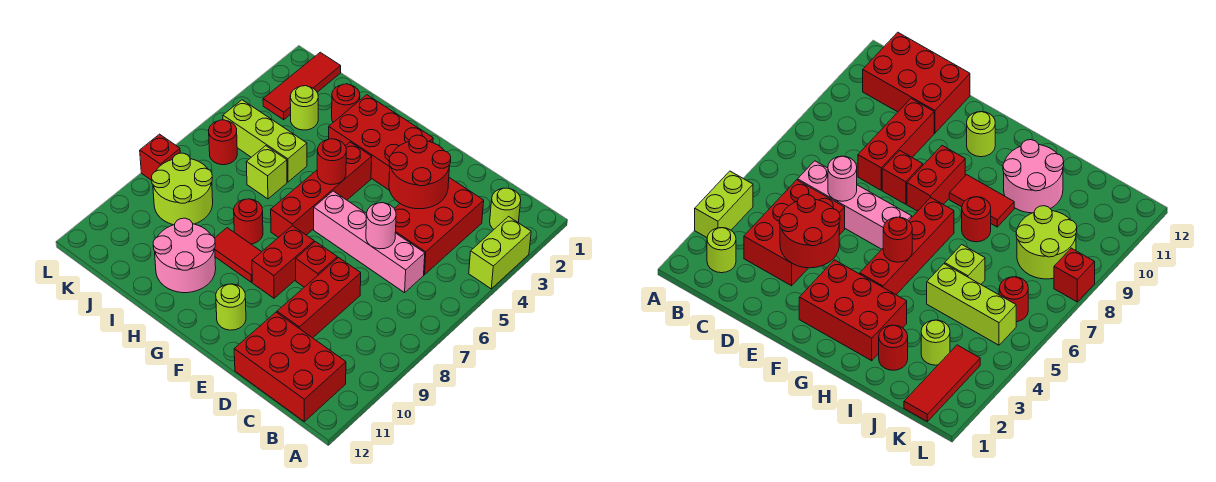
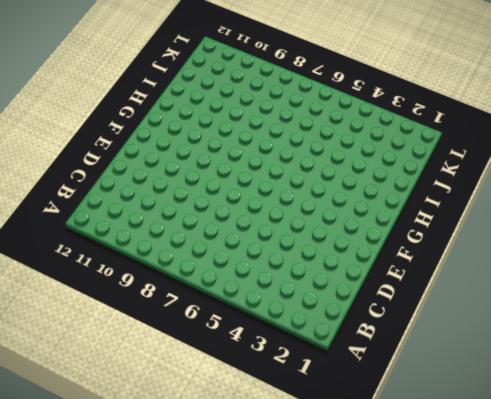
none -> lime 1x2 brick [469,217,531,289]
none -> lime 1x1 round brick [490,188,521,229]
none -> red 2x3 brick [234,312,346,422]

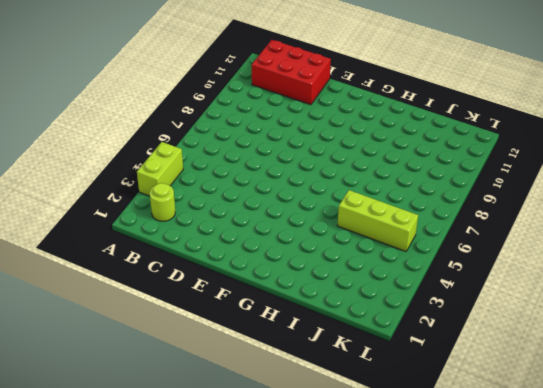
none -> red 2x3 brick [394,178,484,275]
none -> pink 1x4 brick [314,191,425,293]
none -> red 1x3 brick [277,258,361,338]

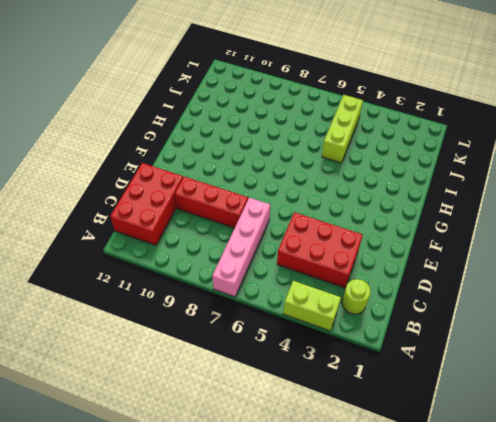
pink 1x4 brick [212,198,270,297] -> pink 1x4 brick moved to [314,191,425,293]
none -> red 1x1 brick [296,242,337,287]
none -> red 2x3 brick [329,95,433,190]
none -> red 1x2 brick [252,226,314,298]

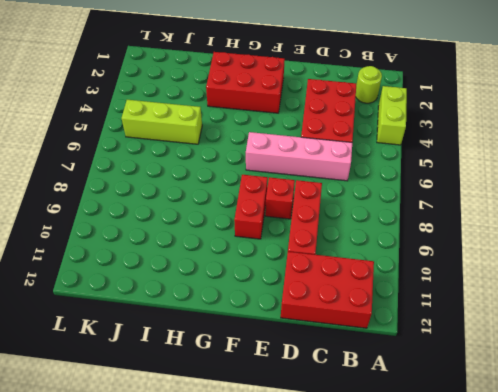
none -> lime 1x1 round brick [216,284,246,330]
none -> red 1x4 brick [271,142,372,238]
none -> red 1x2 tile [215,228,261,282]

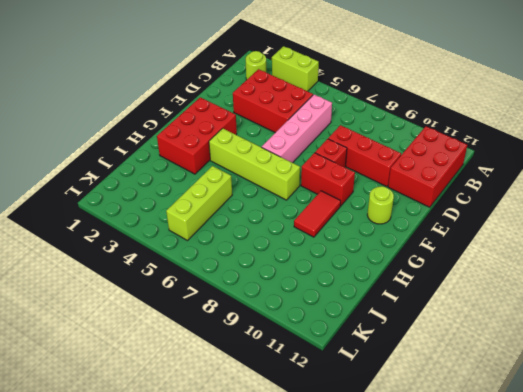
lime 1x4 brick [209,128,300,200] -> red 1x4 brick [271,142,372,238]
none -> red 1x1 round brick [234,199,263,244]
none -> pink 2x2 round brick [153,218,216,293]
none -> red 1x1 round brick [332,84,360,122]

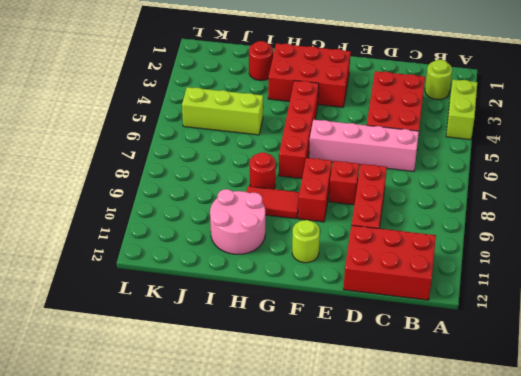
none -> lime 1x1 brick [246,146,287,199]
none -> lime 1x1 round brick [290,86,318,130]
none -> lime 2x2 round brick [152,153,213,225]

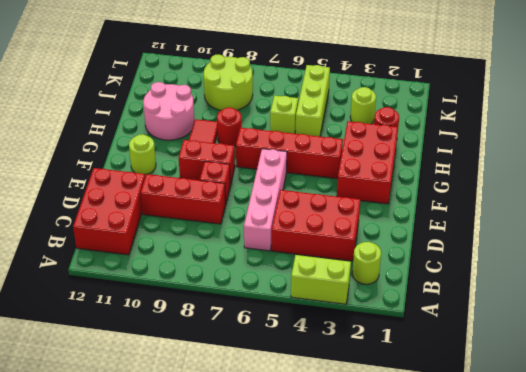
none -> red 1x3 tile [263,52,341,120]
none -> red 1x1 round brick [209,120,237,165]
none -> red 1x1 brick [140,134,180,180]

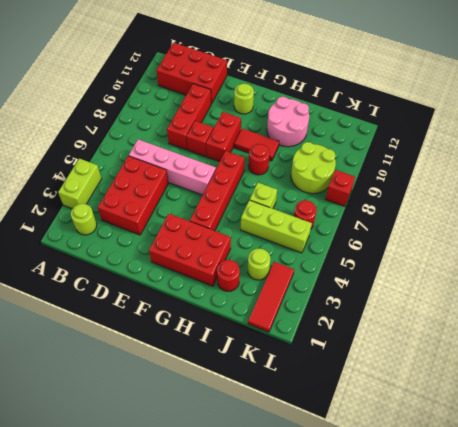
none -> red 2x2 round brick [389,135,451,209]
none -> pink 1x1 round brick [366,203,396,249]
none -> red 1x1 round brick [317,139,346,185]

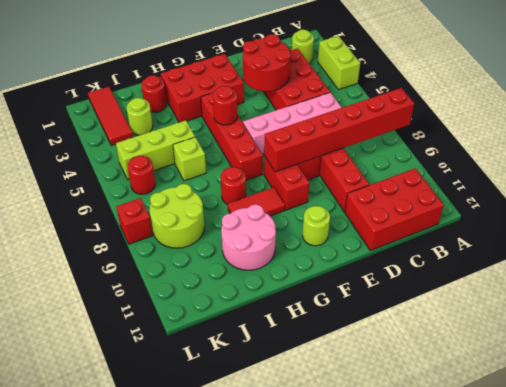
red 1x6 brick [264,88,414,172] -> none
none -> pink 1x1 round brick [366,203,396,249]

